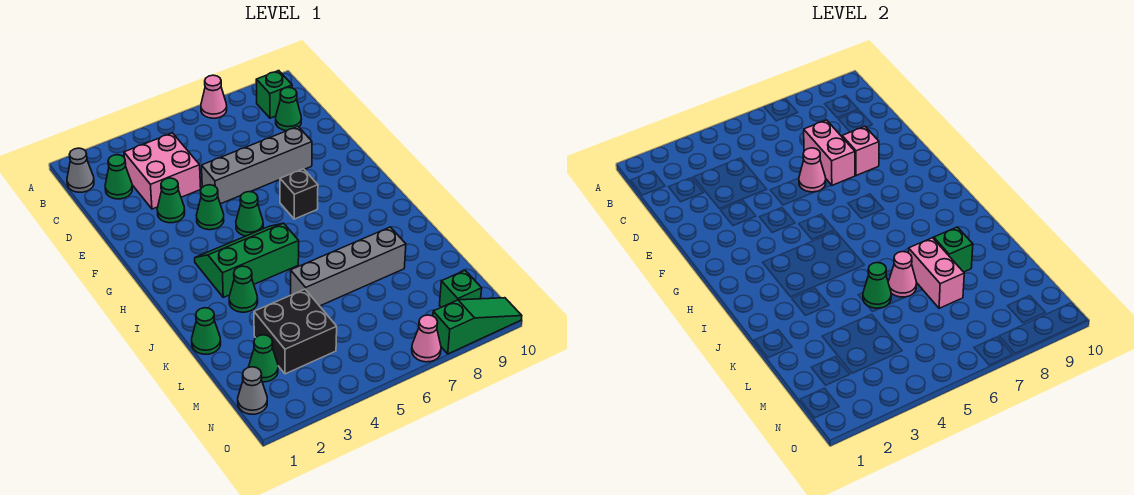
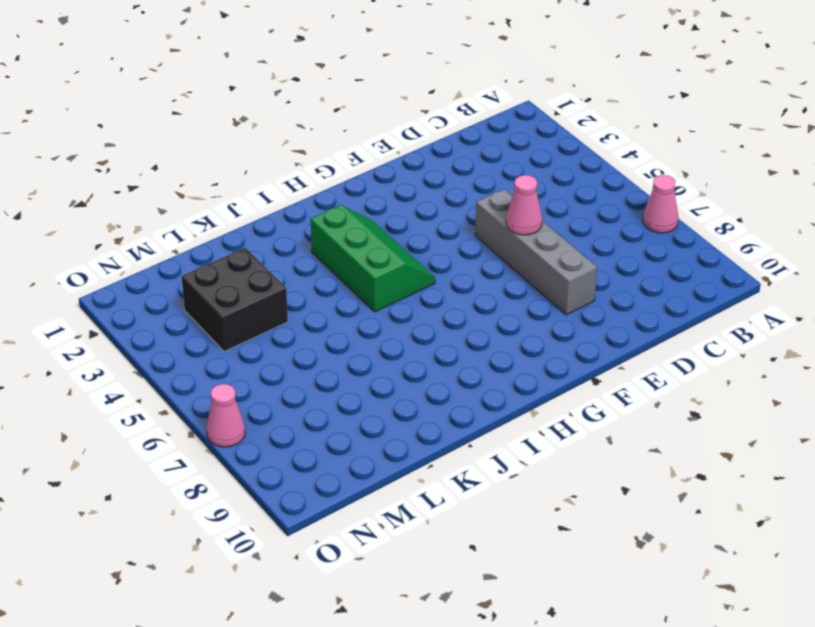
none -> grey 1x1 cone [67,148,94,192]
none -> green 1x1 brick [256,71,292,118]
none -> green 1x1 cone [105,155,132,199]

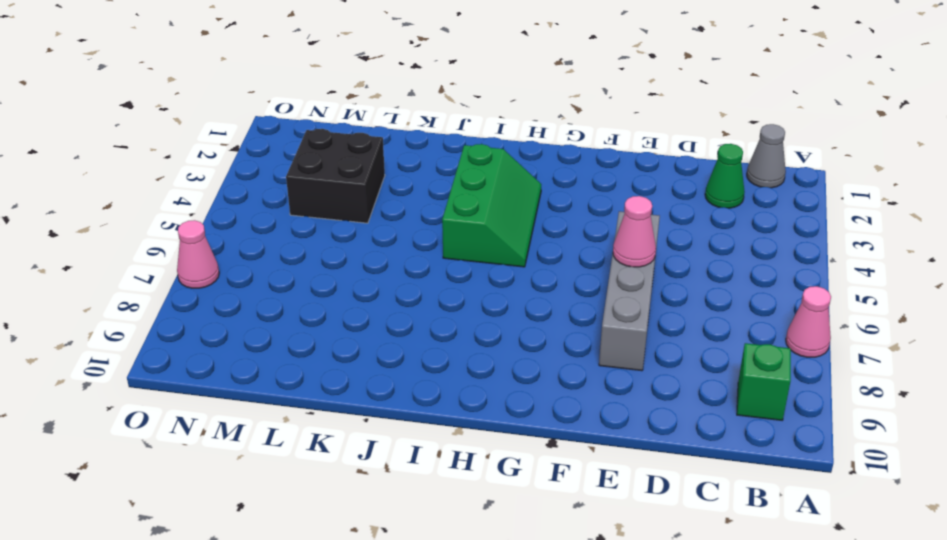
none -> pink 2x2 brick [124,133,201,209]
none -> green 1x1 cone [276,88,301,131]
none -> green 1x1 cone [157,178,185,223]

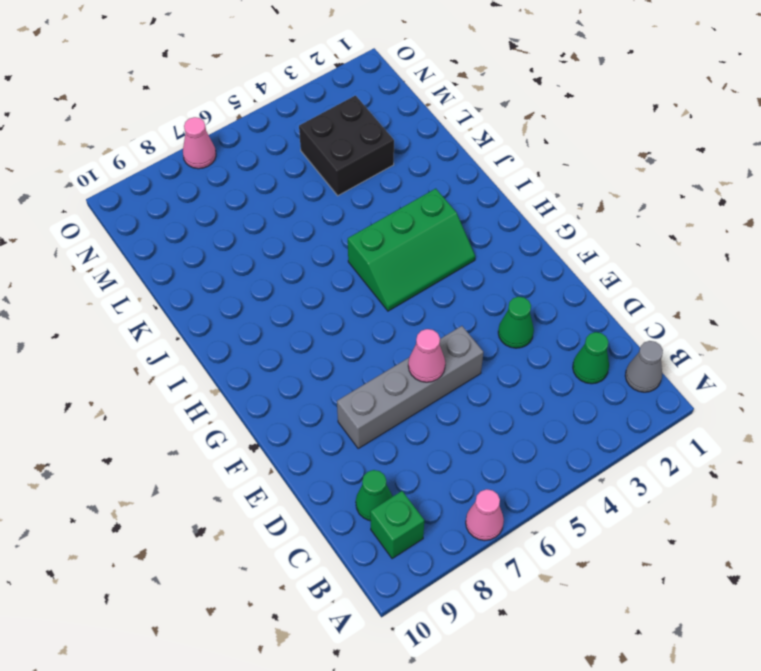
none -> pink 2x2 brick [124,133,201,209]
none -> green 1x1 cone [196,185,224,230]
none -> green 1x1 cone [236,192,263,236]

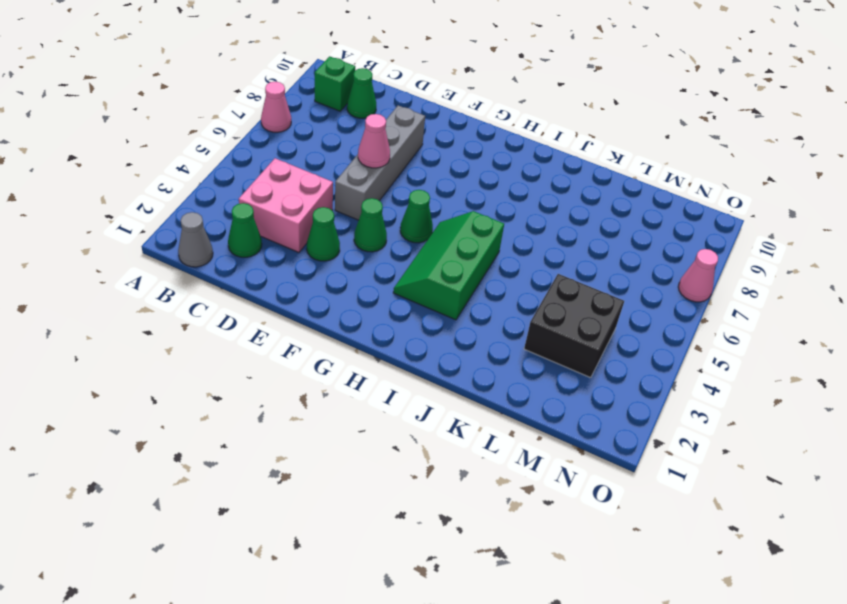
none -> black 1x1 brick [280,169,318,219]
none -> green 1x1 cone [229,266,258,312]
none -> green 1x1 cone [192,308,221,354]

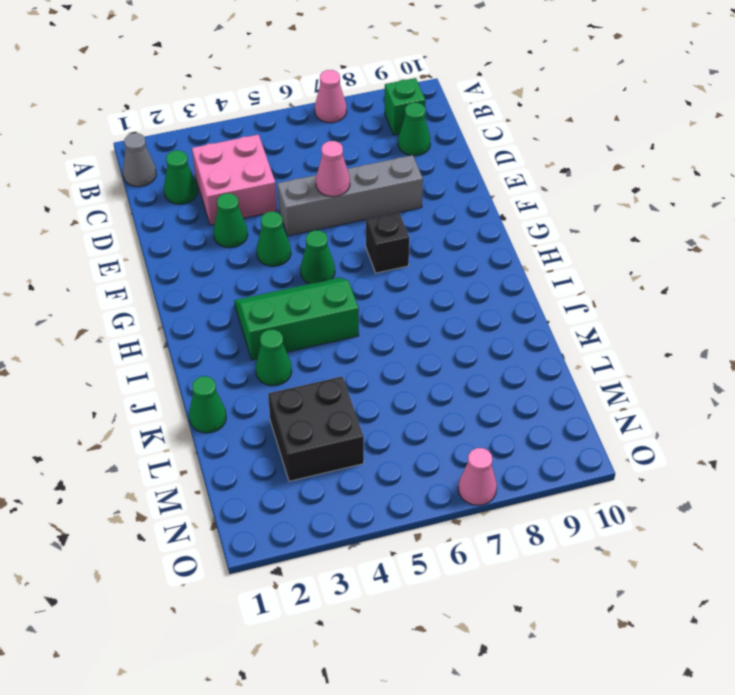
none -> grey 1x4 brick [291,227,406,306]
none -> green 1x1 cone [249,335,278,382]
none -> grey 1x1 cone [238,367,267,414]

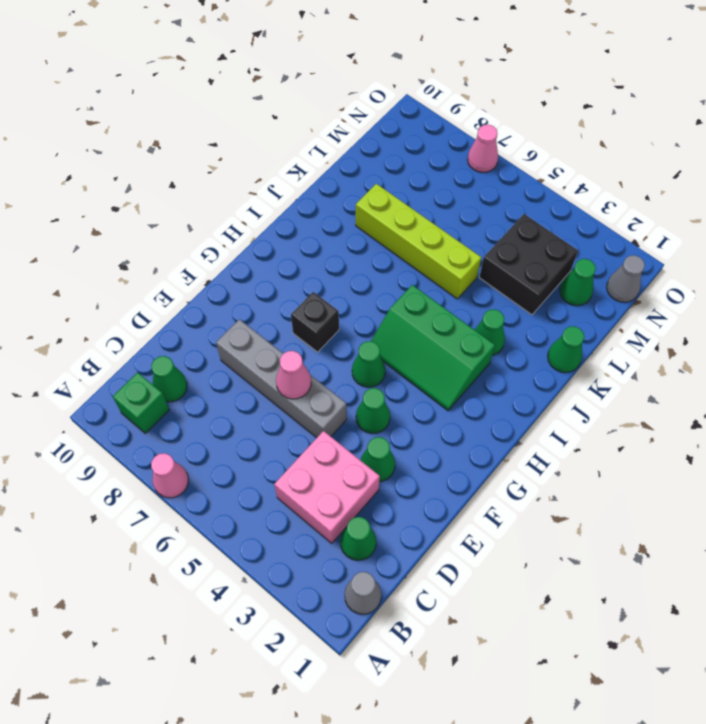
lime 1x4 brick [356,184,481,299] -> grey 1x4 brick [291,227,406,306]
none -> green 1x1 brick [440,271,482,307]
none -> green 1x3 slope [433,298,522,354]
none -> pink 1x2 brick [804,120,855,185]

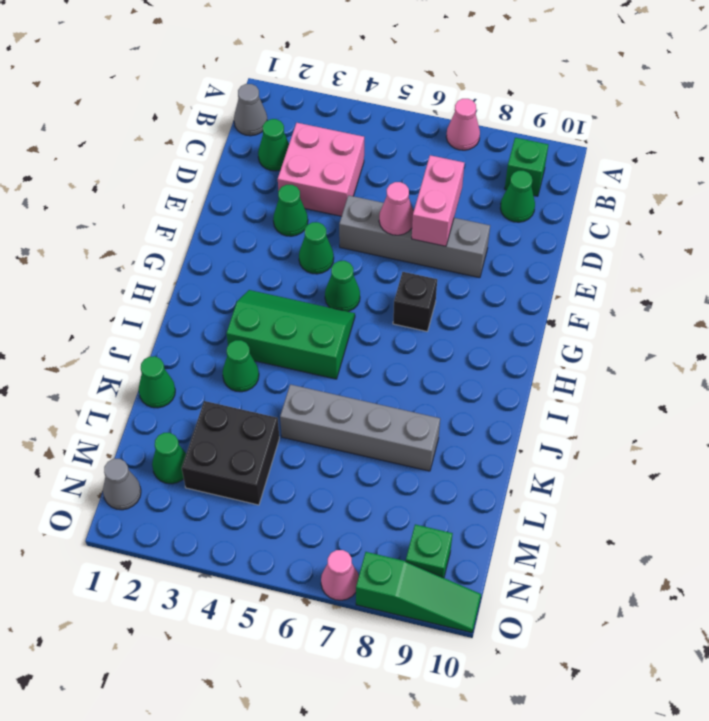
none -> pink 1x1 brick [842,127,879,176]
none -> green 1x1 cone [863,263,891,308]
none -> pink 1x1 cone [888,252,916,297]

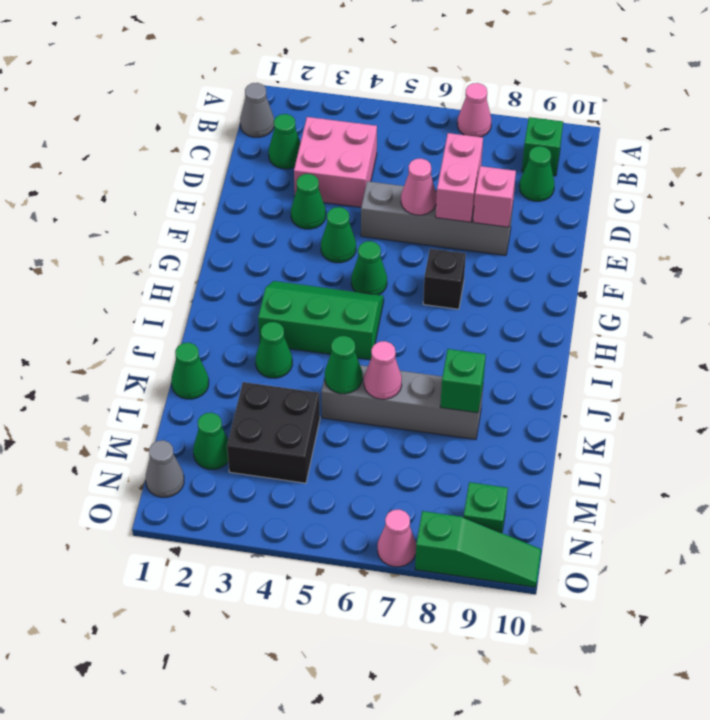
none -> pink 1x2 brick [908,238,964,308]

